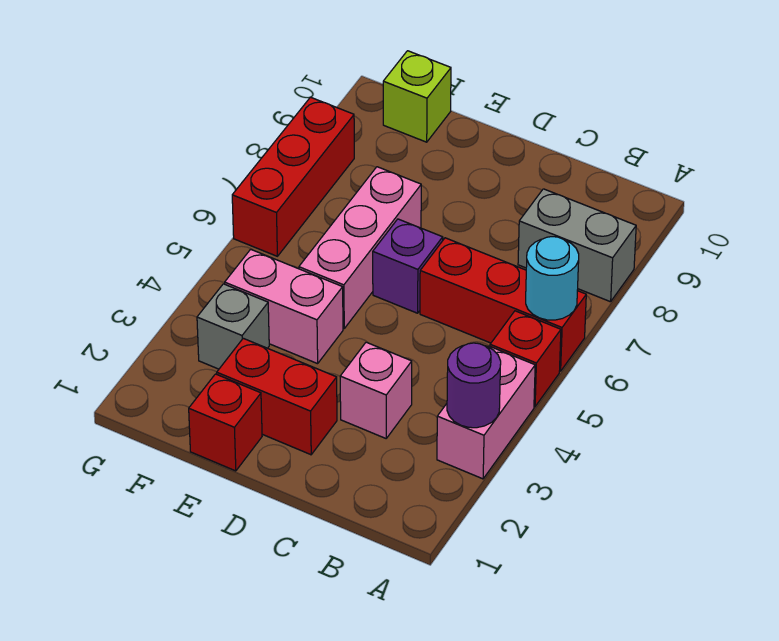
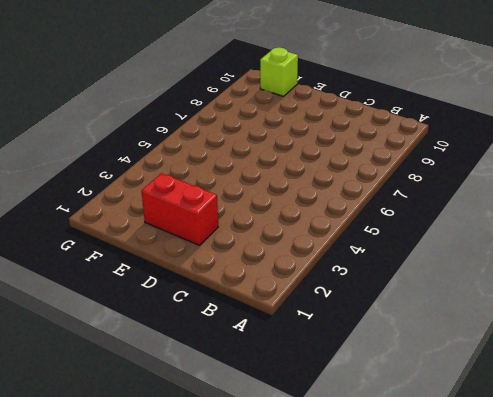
none -> pink 1x2 brick [437,346,535,479]
none -> red 1x1 brick [490,311,561,407]
none -> red 1x3 brick [420,238,586,371]

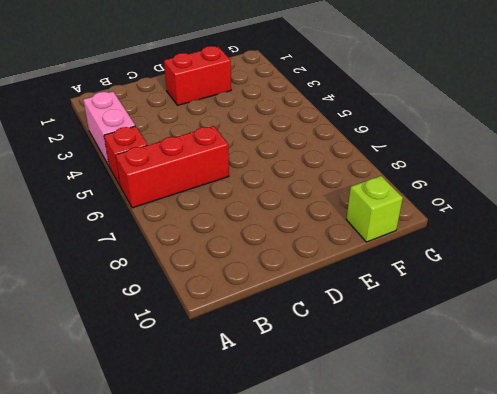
none -> grey 1x2 brick [518,189,636,302]
none -> pink 1x1 brick [340,342,412,438]
none -> purple 1x1 brick [373,219,443,313]

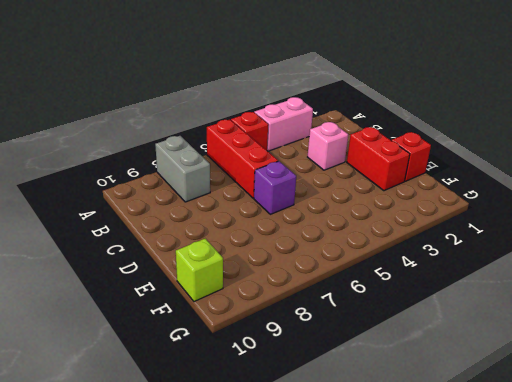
none -> pink 1x2 brick [225,249,343,364]
none -> pink 1x3 brick [299,167,421,329]
none -> grey 1x1 brick [197,284,269,369]

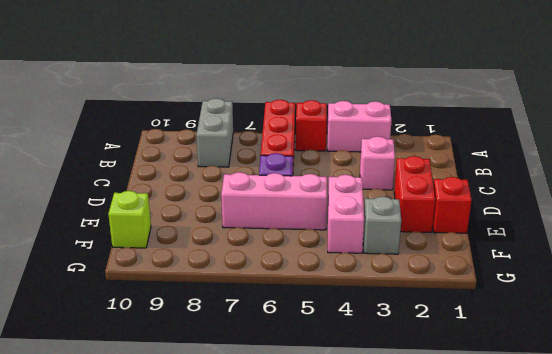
none -> red 1x3 brick [232,97,354,256]
none -> purple 1x1 round brick [447,343,501,428]
none -> cyan 1x1 round brick [526,237,579,320]

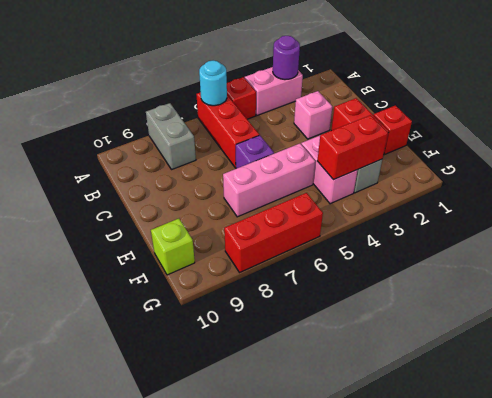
red 1x2 brick [317,115,388,180] -> none

